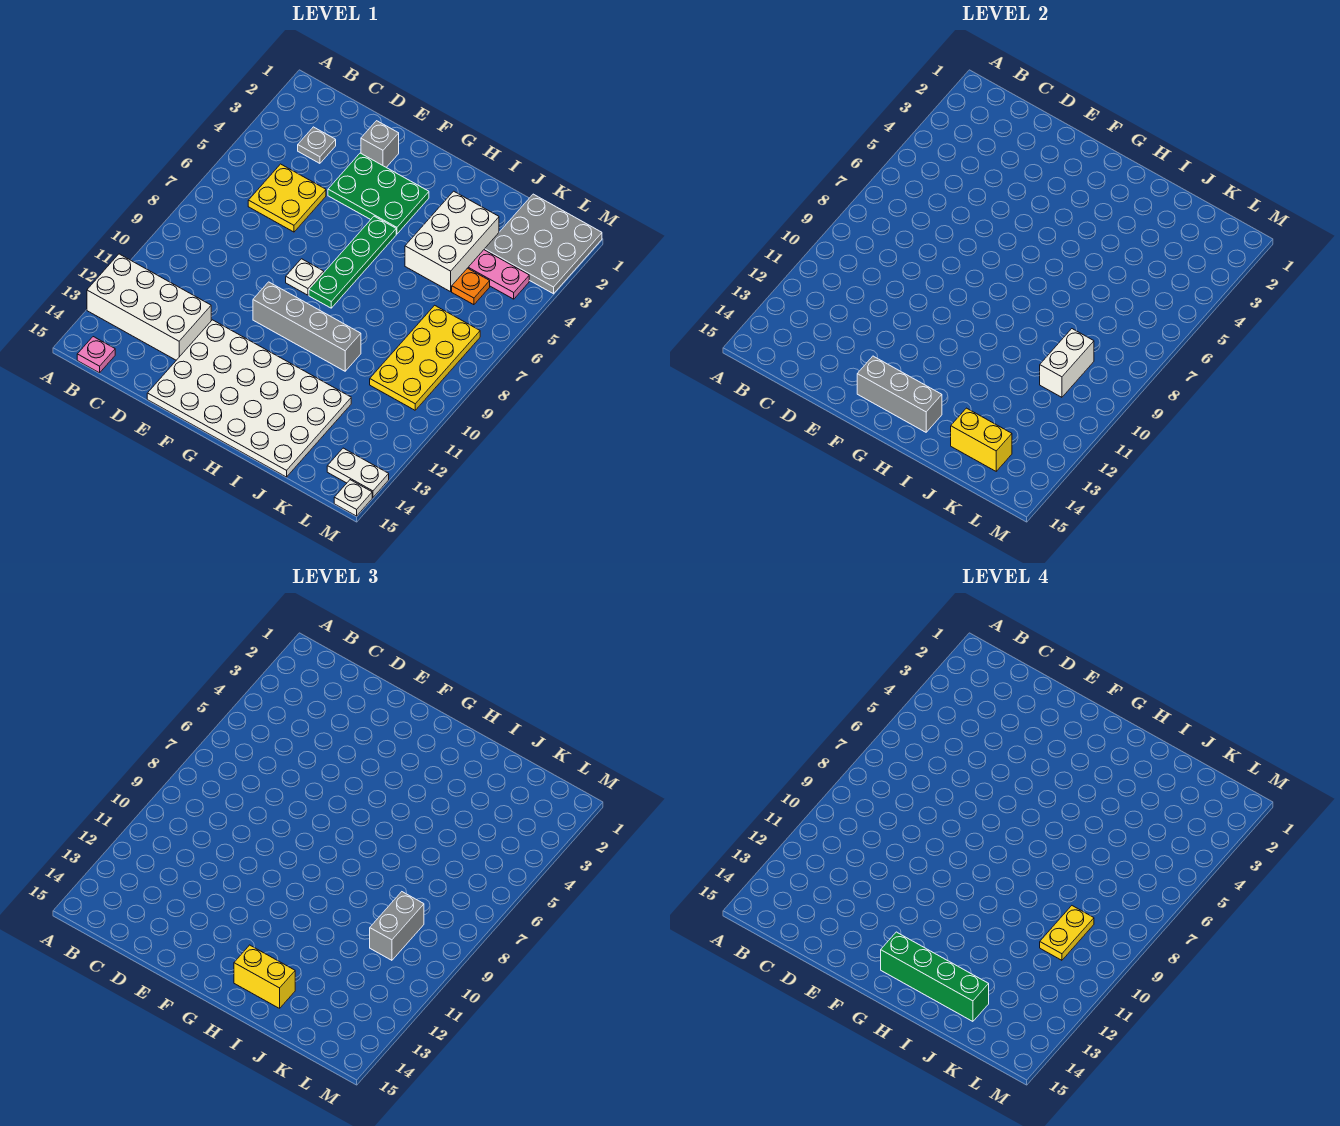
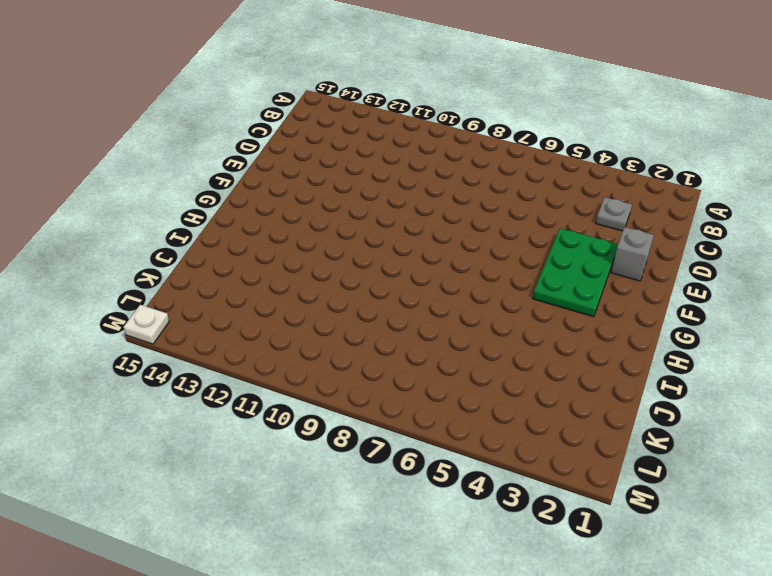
none -> white 2x4 brick [87,254,211,360]
none -> pink 1x1 plate [77,337,115,373]
none -> yellow 2x2 plate [248,164,326,232]

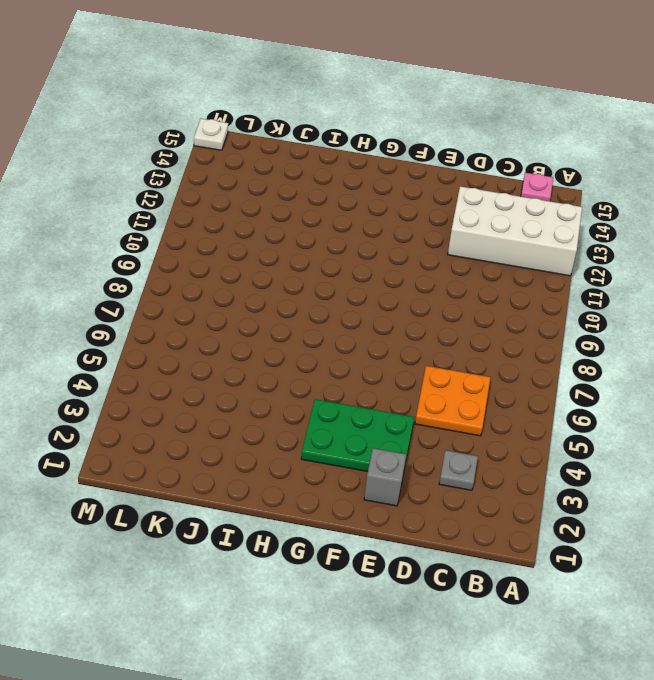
orange 2x2 plate [415,366,491,436] -> yellow 2x2 plate [248,164,326,232]
none -> white 4x6 plate [147,320,351,477]
none -> white 1x1 plate [286,259,324,295]
none -> grey 1x4 brick [253,282,361,371]

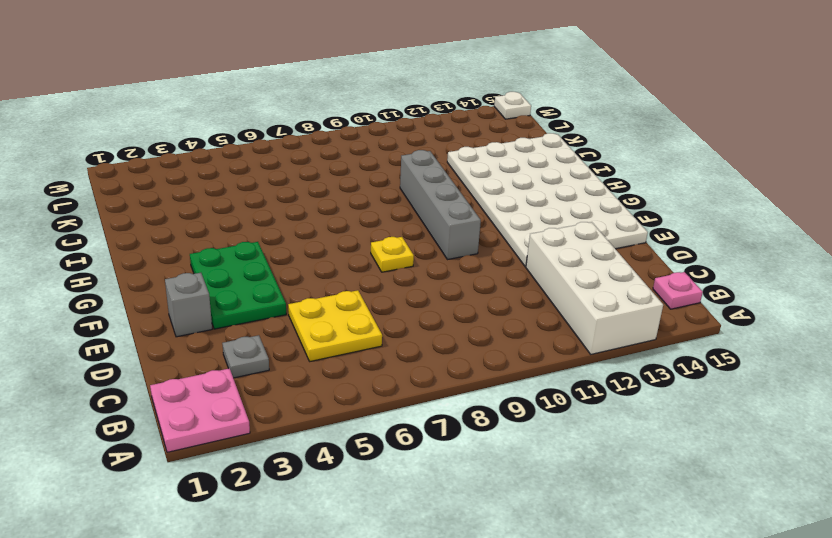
pink 2x2 plate [150,368,250,452] -> none
yellow 1x1 plate [371,237,414,272] -> white 1x1 plate [286,259,324,295]
none -> green 1x4 plate [309,216,396,308]
none -> white 2x3 brick [405,191,499,292]
none -> grey 3x3 plate [485,194,602,294]

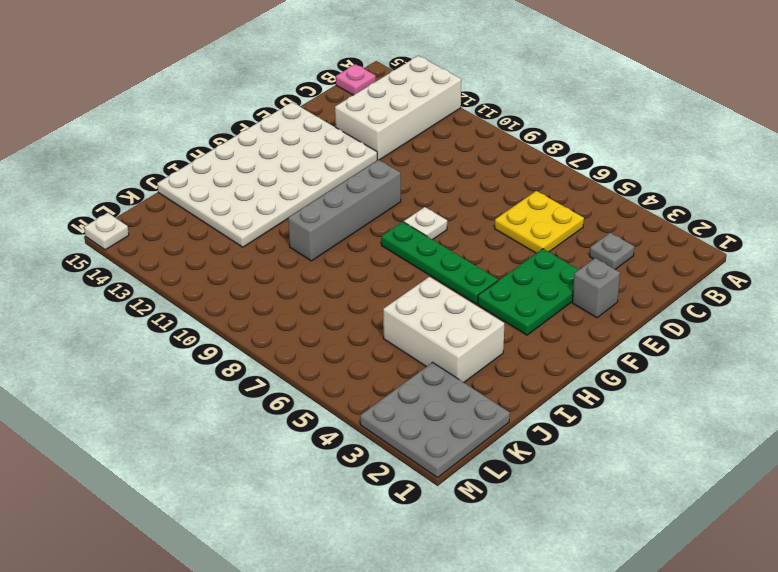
none -> pink 1x2 plate [468,250,529,299]
none -> orange 1x1 plate [452,268,490,305]
none -> yellow 2x4 plate [370,305,480,410]

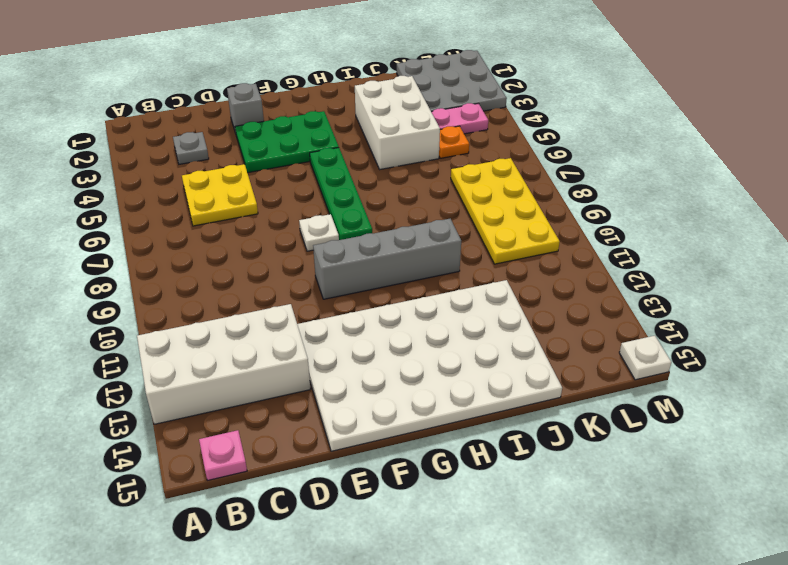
none -> white 1x2 plate [327,448,389,498]
none -> grey 1x3 brick [857,356,942,432]
none -> yellow 1x2 brick [951,408,1012,471]

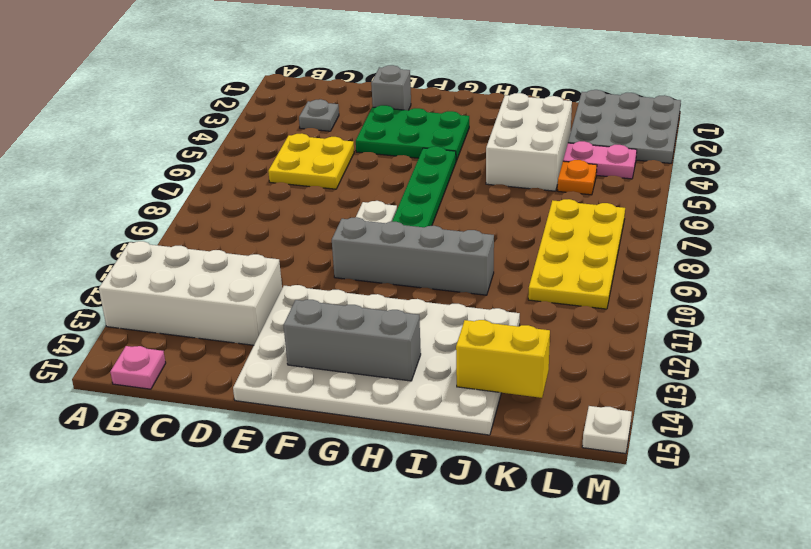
none -> white 1x2 plate [327,448,389,498]
none -> white 1x2 brick [1040,329,1094,397]
none -> yellow 1x2 brick [234,945,295,1008]

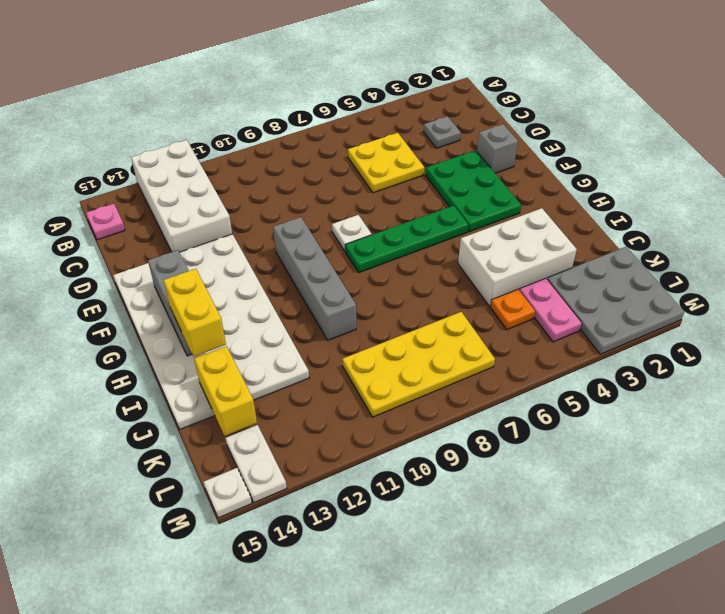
none -> white 1x2 brick [1040,329,1094,397]
none -> grey 1x2 brick [370,892,424,960]
none -> green 1x4 brick [881,932,989,1021]

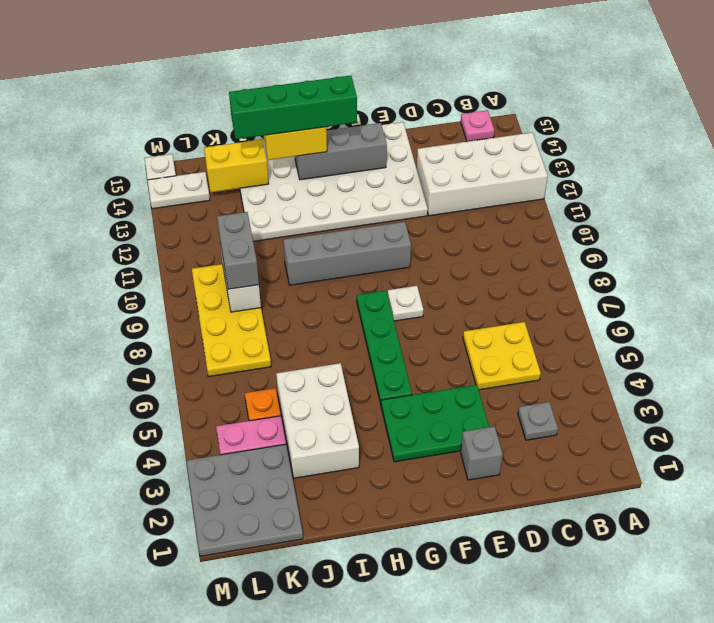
none -> yellow 1x2 plate [1040,906,1094,960]

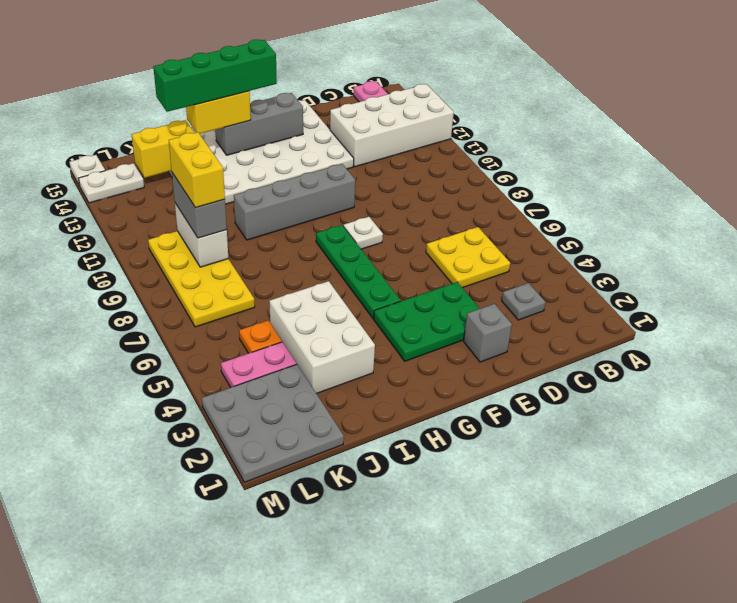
yellow 1x2 brick [169,132,225,208] -> yellow 1x2 plate [1040,906,1094,960]

